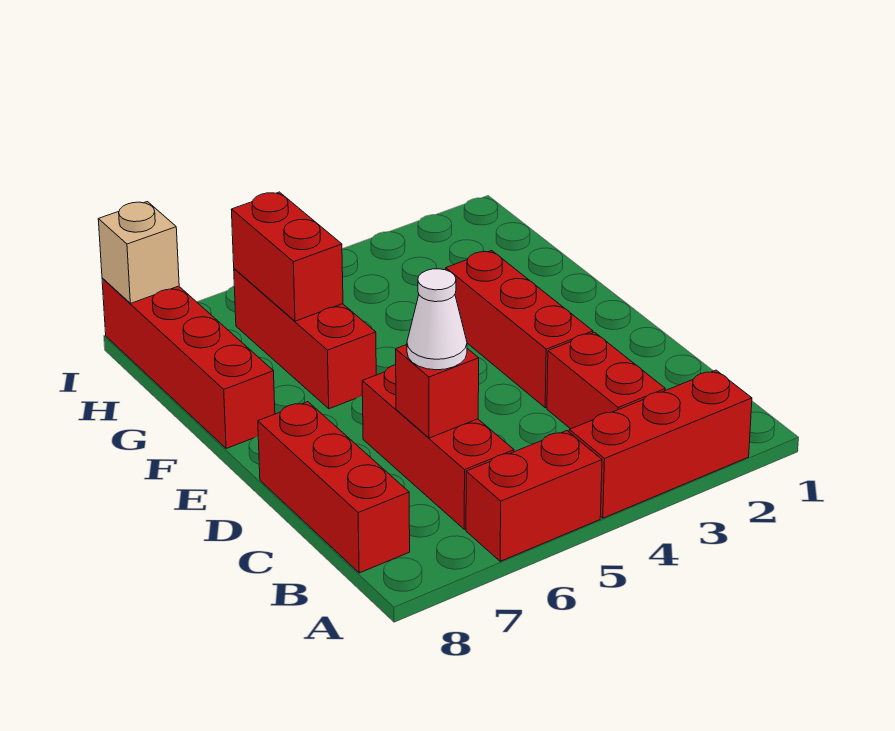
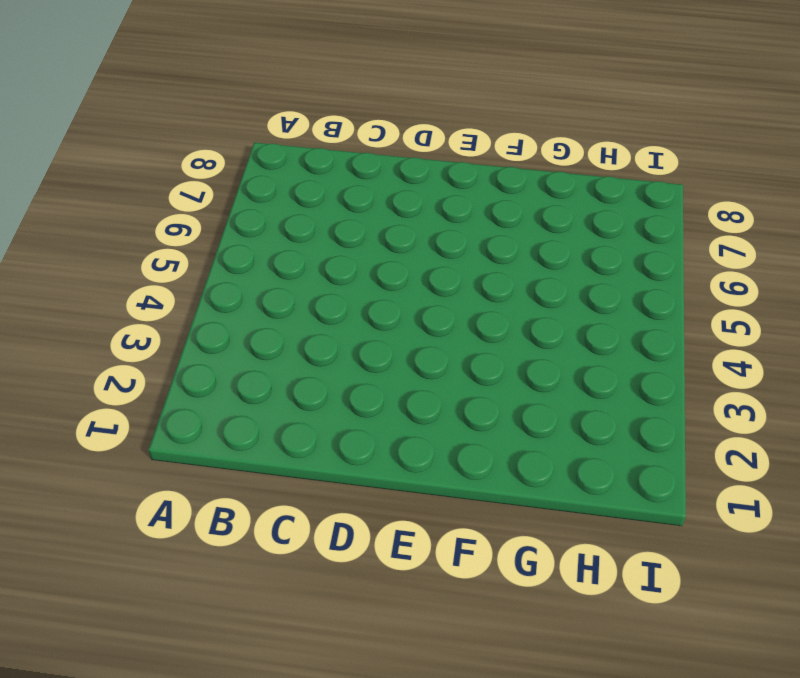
none -> red 1x3 brick [569,370,752,518]
none -> red 1x2 brick [466,431,602,561]
none -> red 1x2 brick [547,332,665,429]

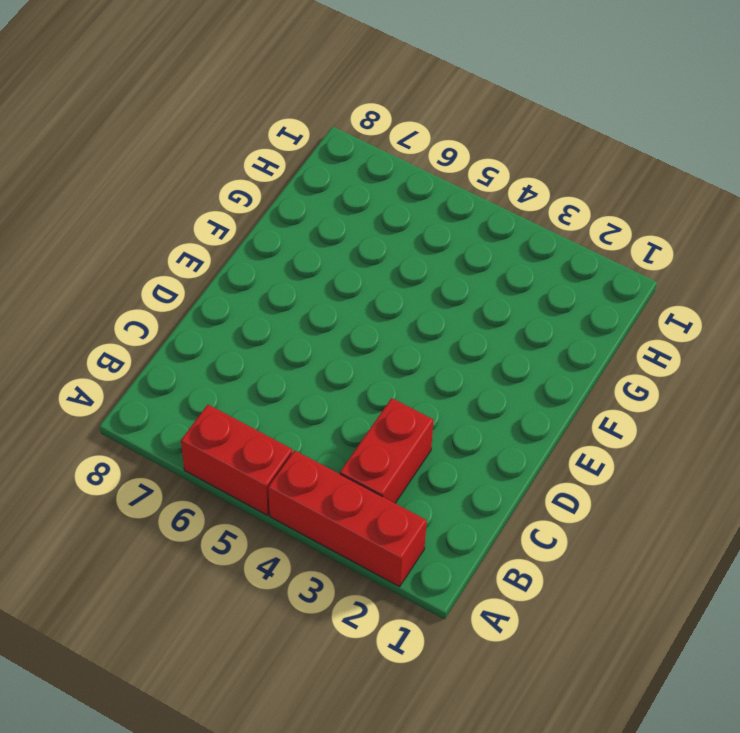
none -> red 1x3 brick [362,365,514,529]
none -> red 1x3 brick [258,402,410,573]
none -> red 1x3 brick [446,251,593,408]

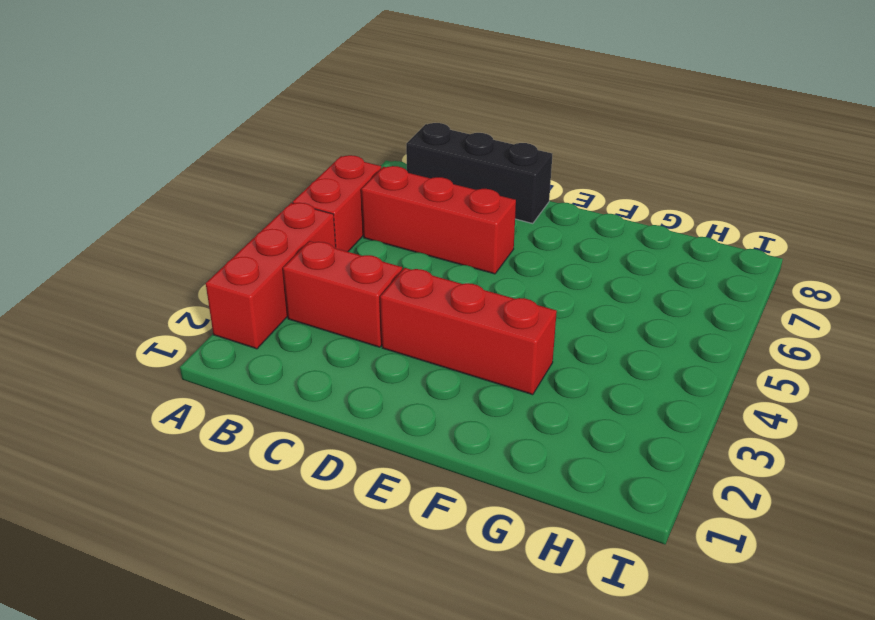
black 1x3 brick [406,123,552,223] -> red 1x3 brick [258,402,410,573]
none -> red 1x3 brick [234,269,376,409]
none -> red 1x4 brick [102,278,275,448]
none -> red 1x1 brick [396,345,479,438]

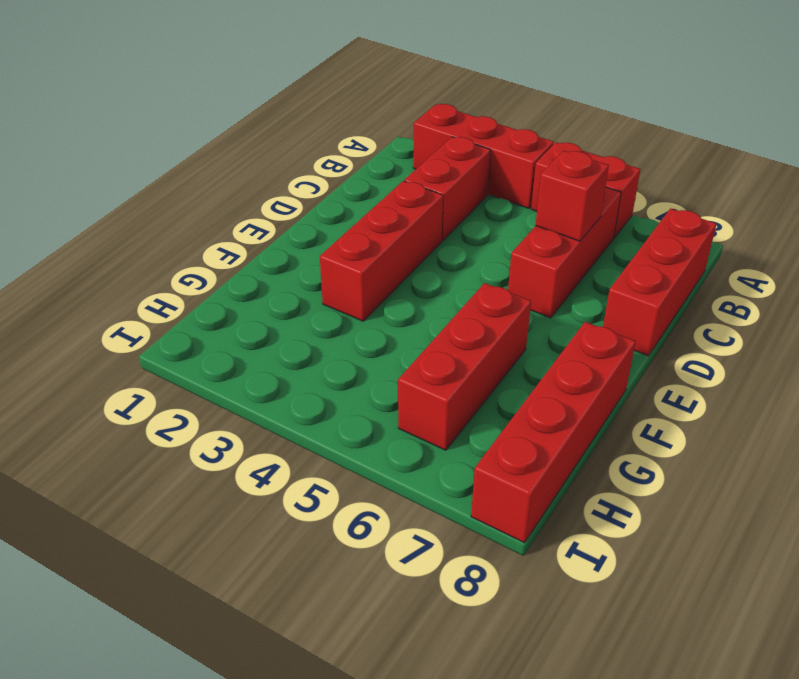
none -> red 1x2 brick [231,192,343,321]
none -> tan 1x1 brick [98,202,179,303]
none -> white 1x1 cone [407,269,467,370]

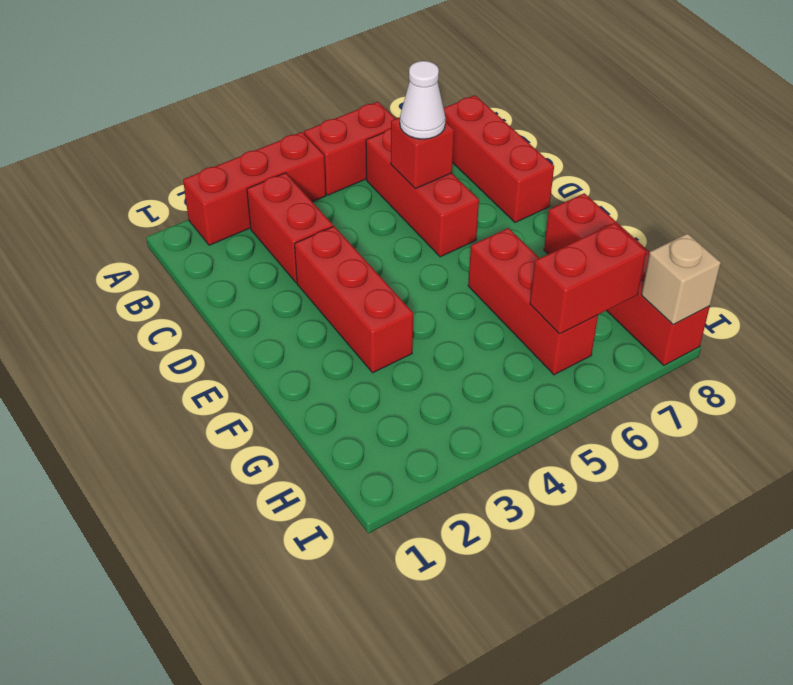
red 1x2 brick [530,223,646,334] -> red 1x2 brick turned to [231,192,343,321]

